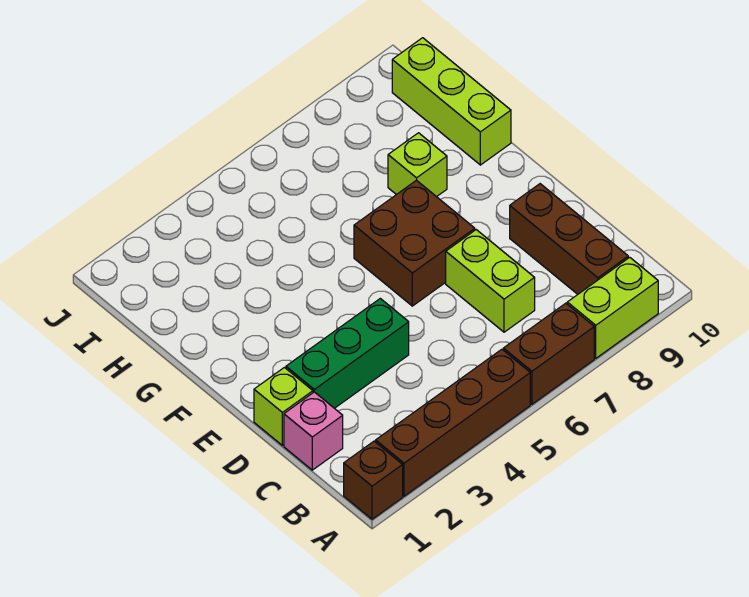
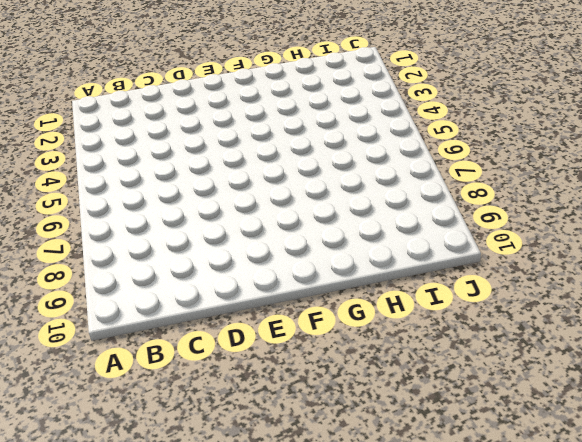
none -> brown 1x1 brick [344,441,403,519]
none -> brown 1x4 brick [376,349,530,496]
none -> brown 1x2 brick [503,303,594,404]

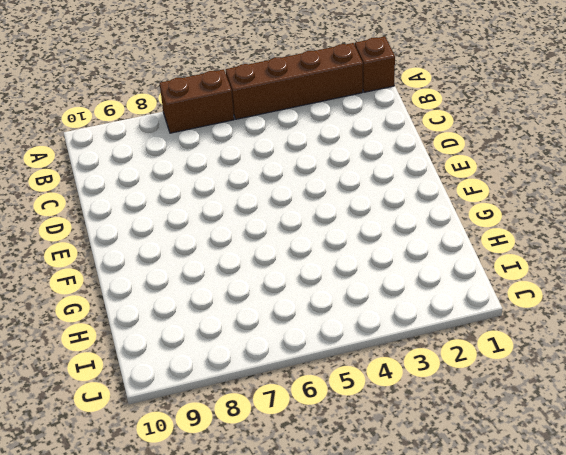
none -> lime 1x2 brick [567,257,658,358]
none -> brown 1x3 brick [510,184,628,294]
none -> pink 1x1 brick [284,392,343,470]

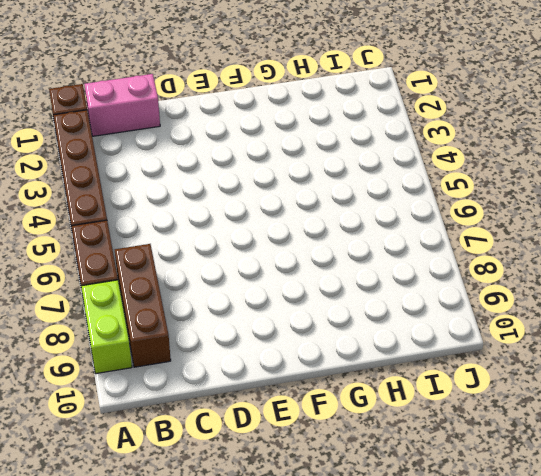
pink 1x2 brick [84,74,160,136] -> pink 1x1 brick [284,392,343,470]
brown 1x3 brick [115,244,171,367] -> brown 1x3 brick turned to [510,184,628,294]
none -> lime 1x2 brick [446,230,535,332]
none -> lime 1x1 brick [254,368,313,446]
none -> green 1x3 brick [286,298,409,408]

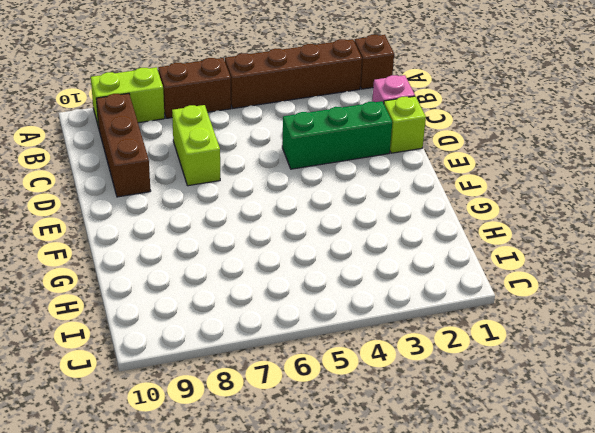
none -> brown 2x2 brick [354,180,475,306]
none -> lime 1x1 brick [388,133,447,197]
none -> lime 1x3 brick [392,38,511,165]

